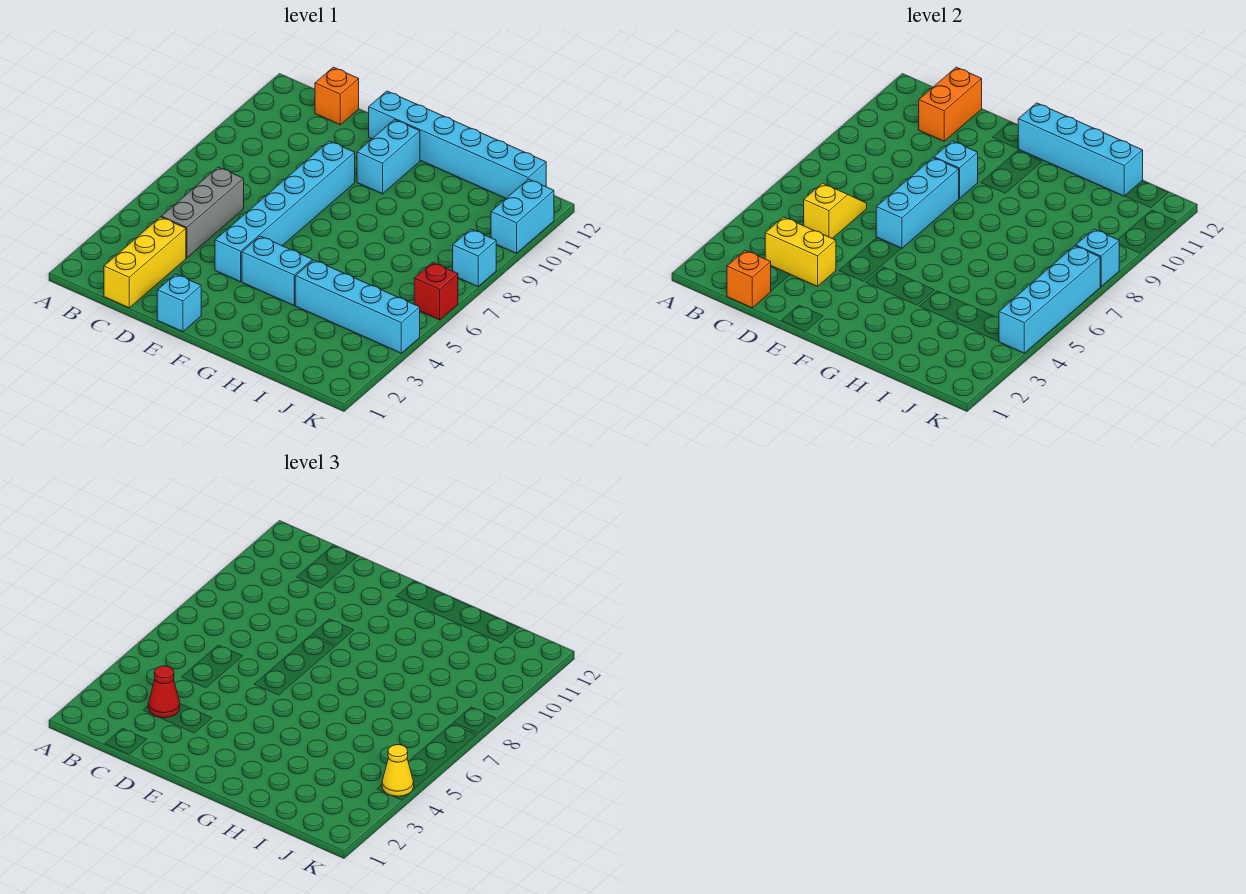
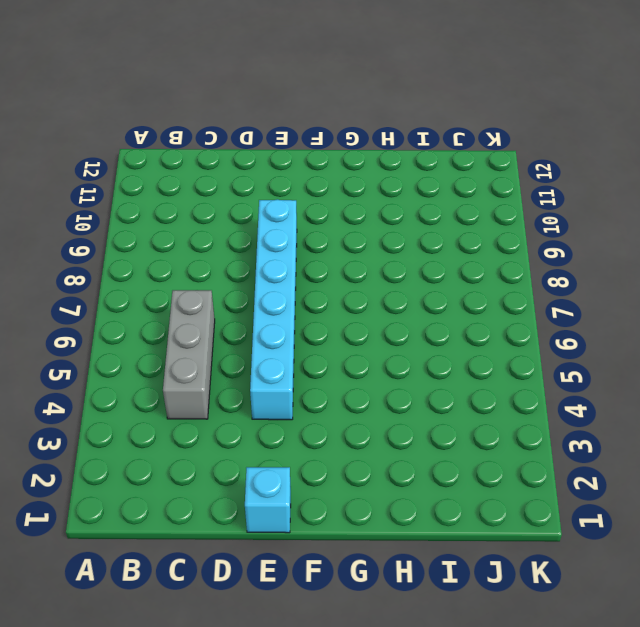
none -> yellow 1x3 brick [104,217,186,308]
none -> orange 1x1 brick [315,67,359,125]
none -> cyan 1x6 brick [369,91,546,198]

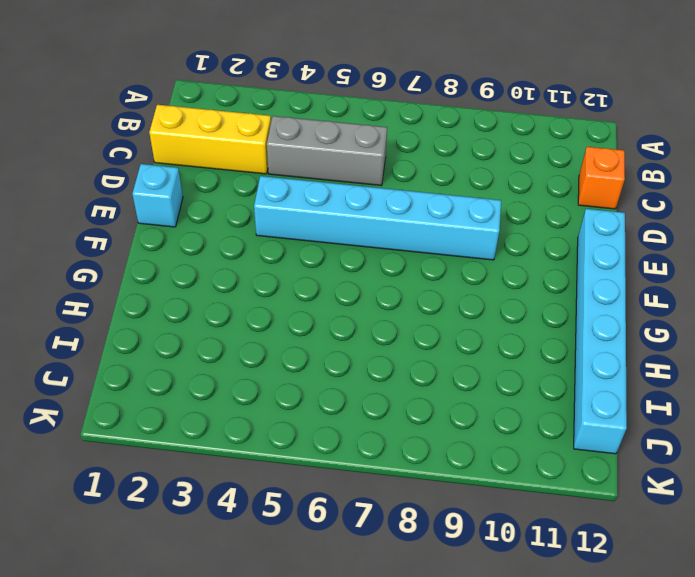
none -> cyan 1x2 brick [242,236,312,305]
none -> cyan 1x2 brick [357,120,420,194]
none -> cyan 1x4 brick [295,260,420,353]

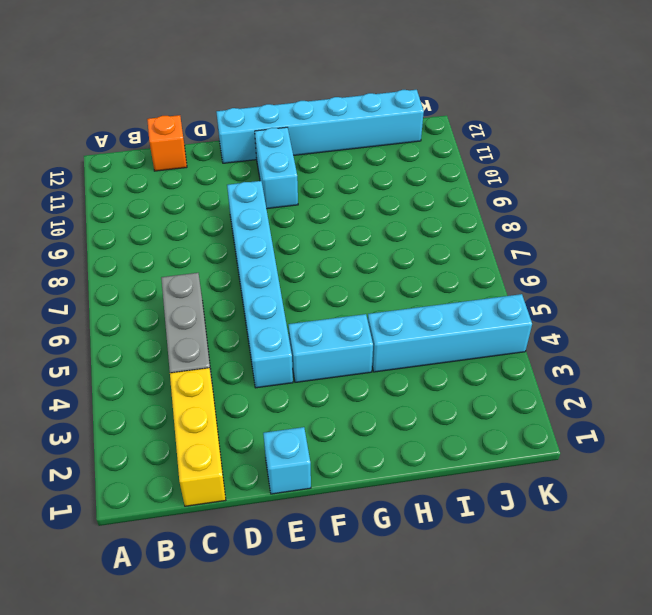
none -> red 1x1 brick [414,262,458,320]
none -> cyan 1x1 brick [453,229,496,287]
none -> cyan 1x2 brick [491,179,554,253]

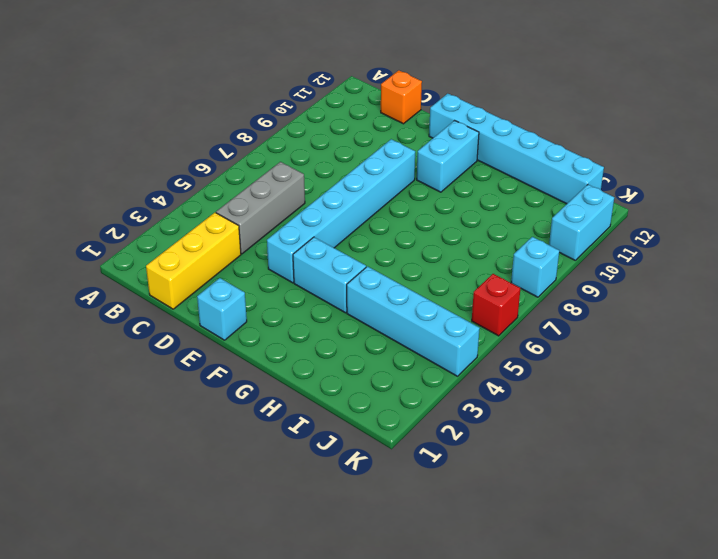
none -> orange 1x1 brick [727,250,771,308]
none -> yellow 1x2 brick [765,217,836,287]
none -> yellow 1x2 slope [804,183,867,239]

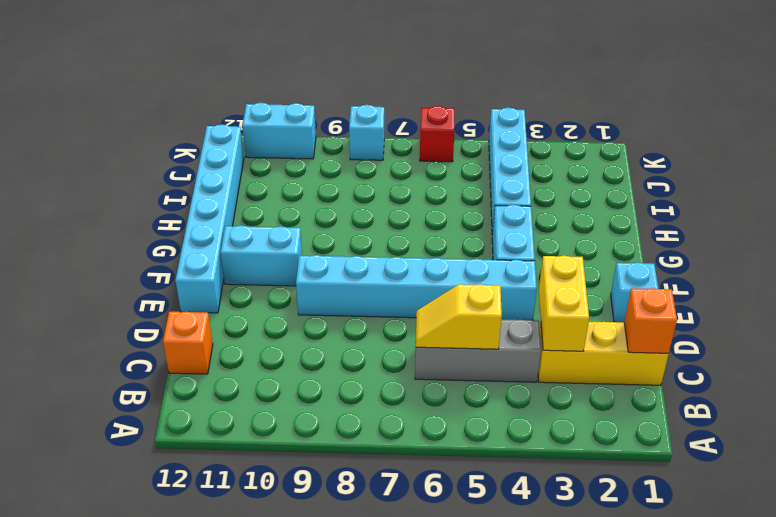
none -> orange 1x2 brick [919,67,982,141]
none -> cyan 1x3 brick [876,158,959,249]
none -> cyan 1x1 brick [934,141,978,199]

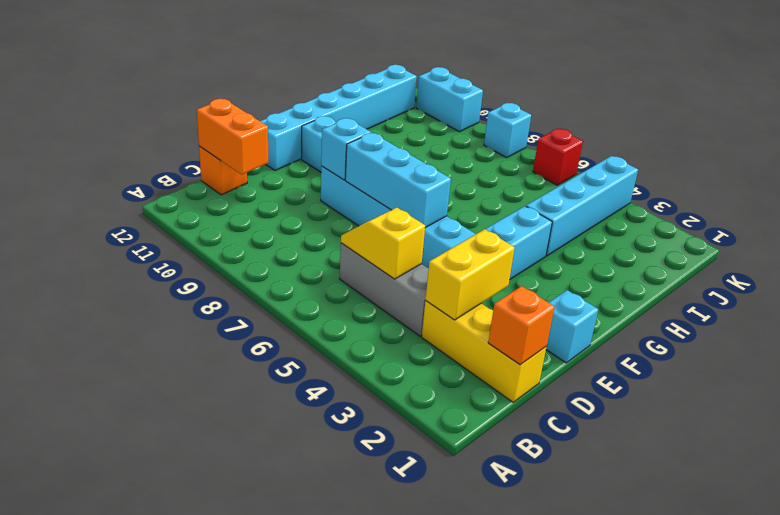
none -> cyan 1x4 brick [1018,103,1143,196]
none -> cyan 1x4 brick [999,246,1100,353]
none -> cyan 1x1 brick [1076,229,1119,287]

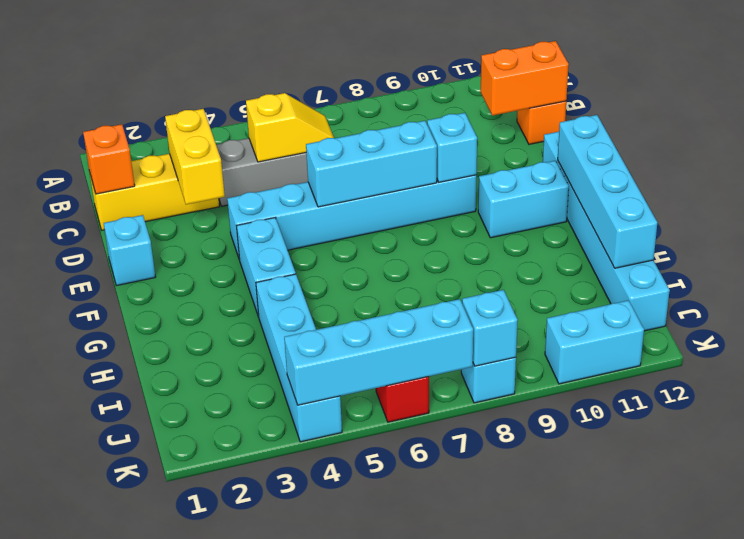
none -> red 1x1 cone [148,666,180,718]
none -> yellow 1x1 cone [382,745,414,796]

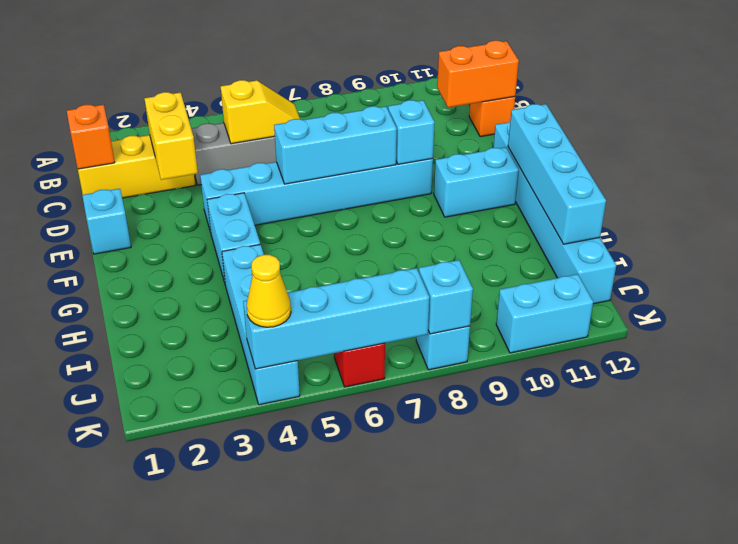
none -> red 1x1 cone [148,666,180,718]

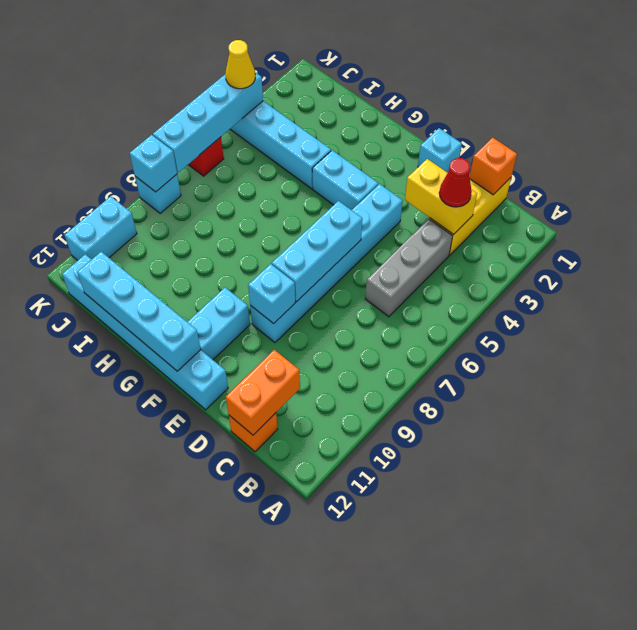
none -> yellow 1x2 slope [804,183,867,239]

